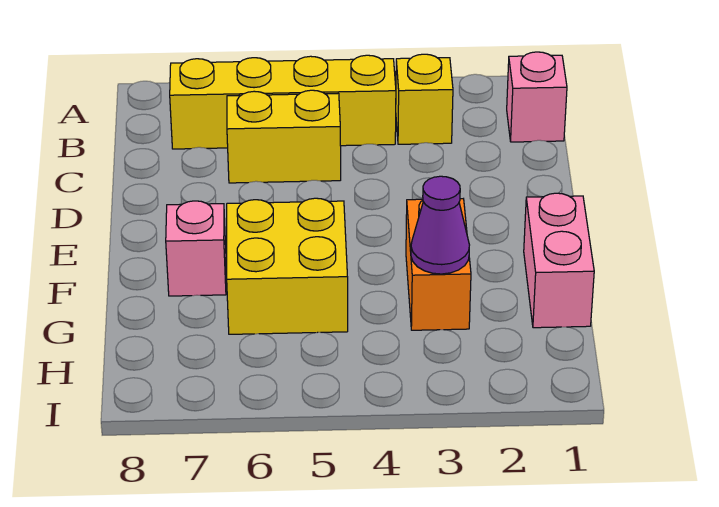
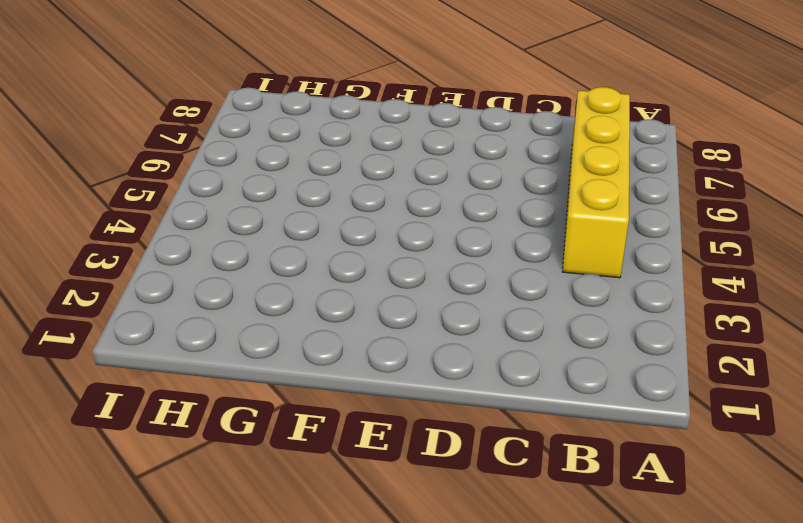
none -> pink 1x1 brick [507,52,567,142]
none -> yellow 1x1 brick [396,54,453,144]

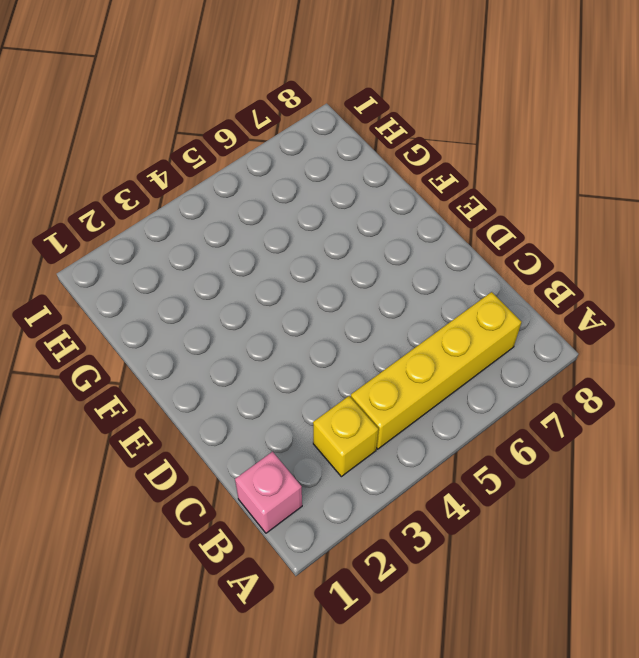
none -> yellow 1x2 brick [227,90,341,183]
none -> pink 1x2 brick [524,193,594,328]

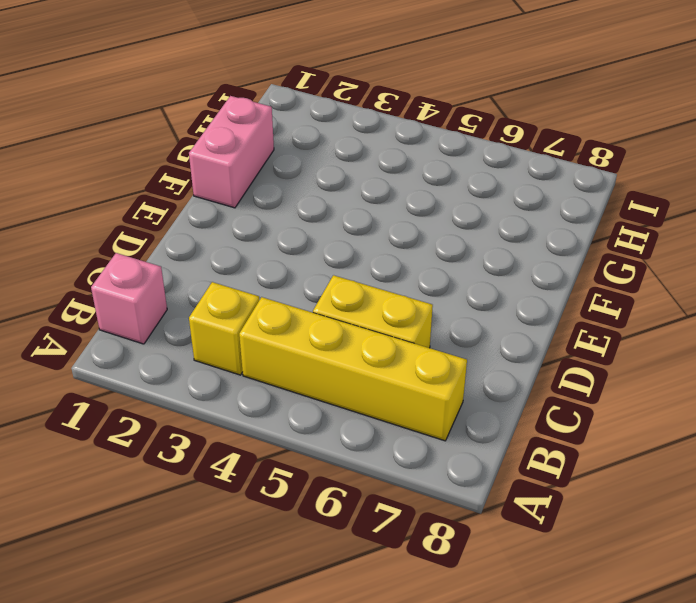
none -> orange 1x2 brick [406,199,471,330]
none -> yellow 2x2 brick [227,198,348,334]

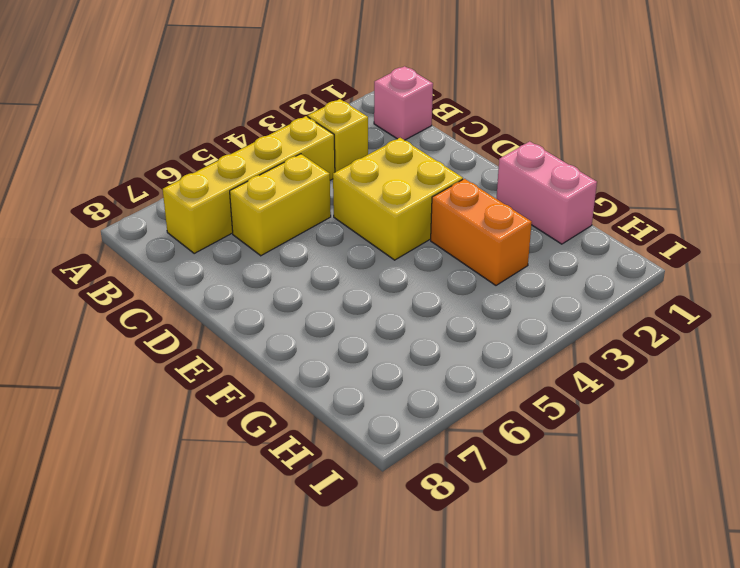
yellow 2x2 brick [333,138,463,260] -> yellow 2x2 brick moved to [227,198,348,334]
none -> pink 1x1 brick [166,201,226,296]
none -> purple 1x1 cone [411,176,469,274]

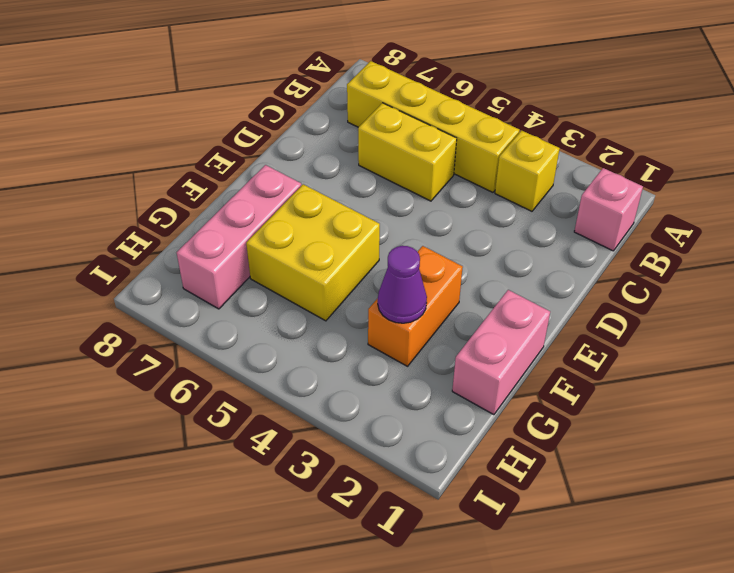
pink 1x3 brick [177,165,301,309] -> pink 1x1 brick [166,201,226,296]

